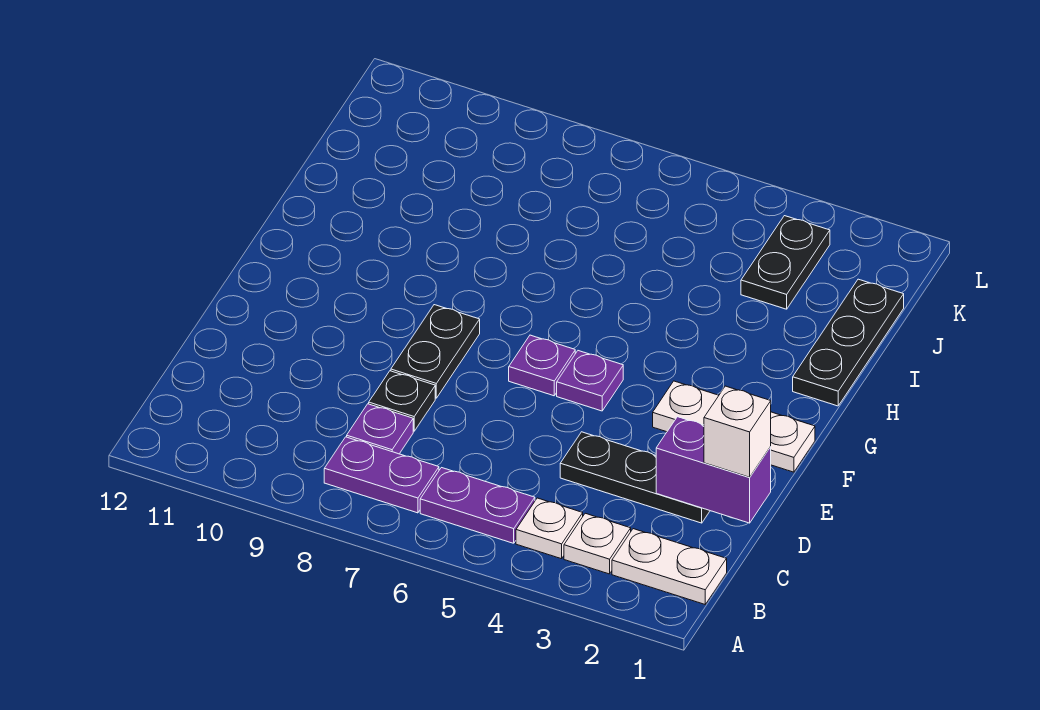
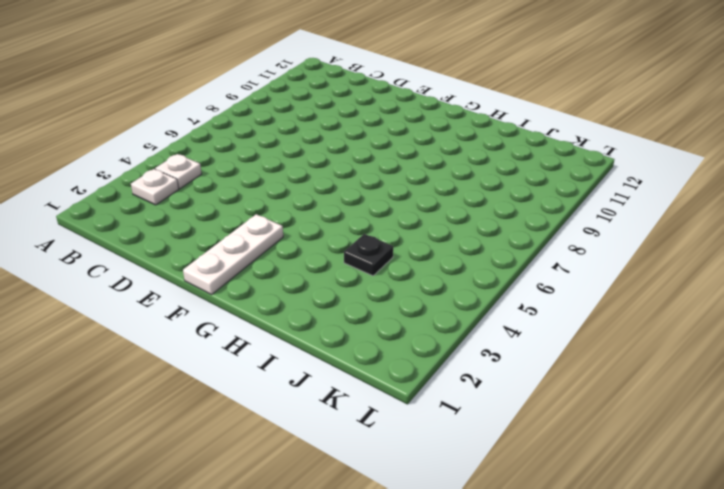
black 1x1 plate [344,234,393,276] -> black 1x1 plate moved to [369,371,435,431]
none -> white 1x2 plate [612,529,727,604]
none -> purple 1x2 plate [420,468,535,543]
none -> purple 1x2 plate [324,437,439,513]

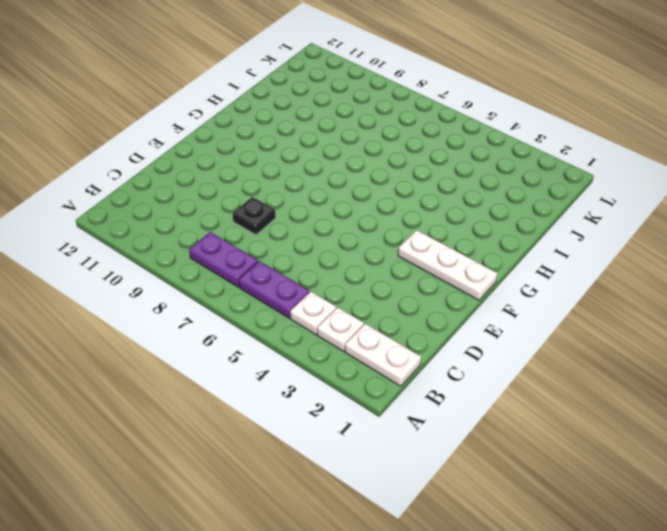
none -> purple 1x1 plate [347,404,413,454]
none -> black 1x3 plate [560,432,710,523]
none -> black 1x2 plate [391,305,480,398]

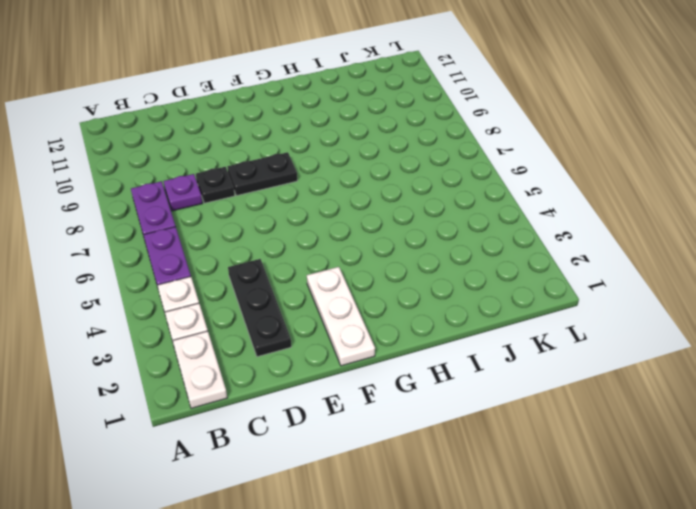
none -> purple 1x1 plate [557,351,623,411]
none -> purple 1x1 plate [509,335,575,396]
none -> black 1x3 plate [793,279,904,406]

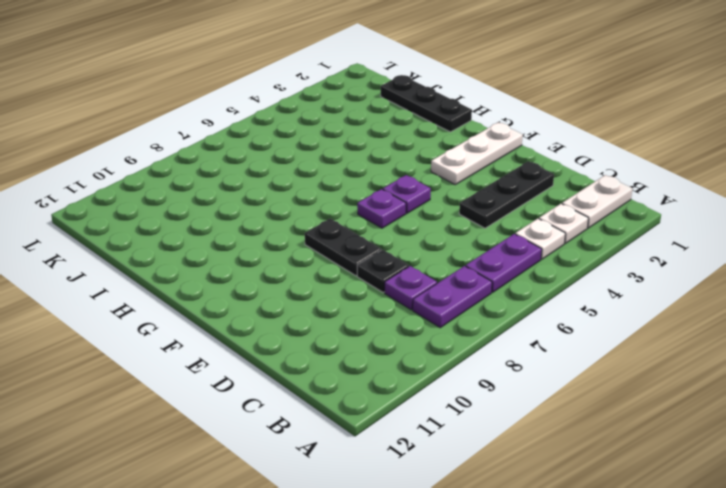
none -> black 1x2 plate [741,216,830,309]
none -> purple 1x2 brick [656,417,771,523]
none -> white 1x1 brick [704,386,771,477]

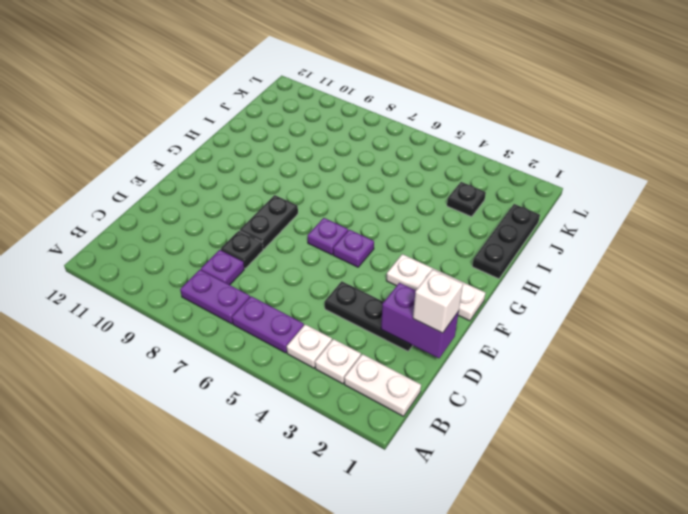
black 1x1 plate [447,182,486,217] -> black 1x2 plate [741,216,830,309]

